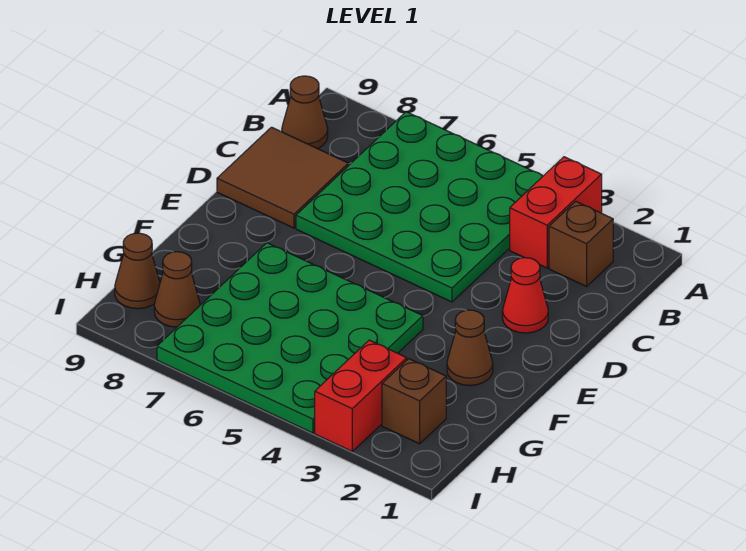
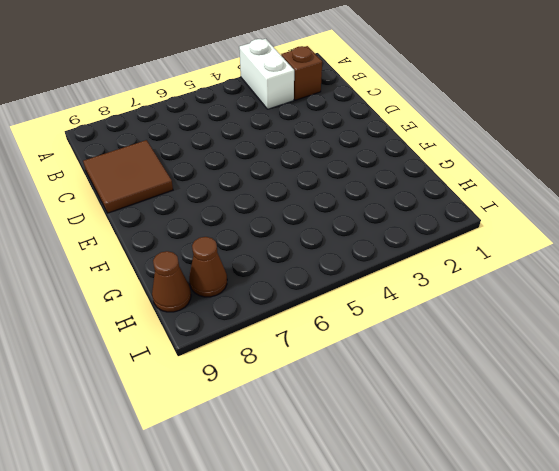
white 1x2 brick [239,39,294,109] -> red 1x2 brick [510,157,602,268]
none -> green 4x4 plate [296,112,543,302]
none -> brown 1x1 cone [282,76,328,149]
none -> red 1x1 cone [502,258,548,333]

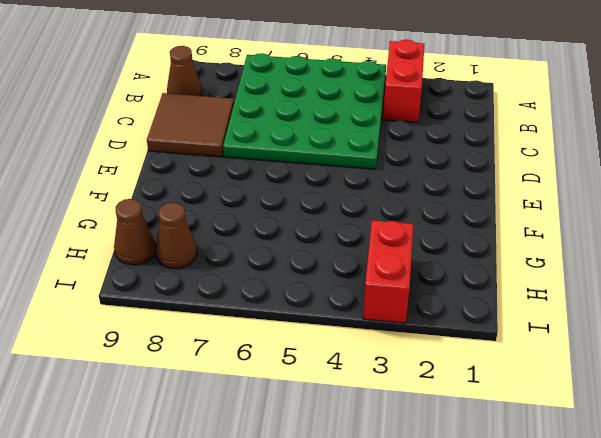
none -> brown 1x1 brick [549,201,613,286]
none -> red 1x1 cone [502,258,548,333]
none -> brown 1x1 cone [447,310,493,386]

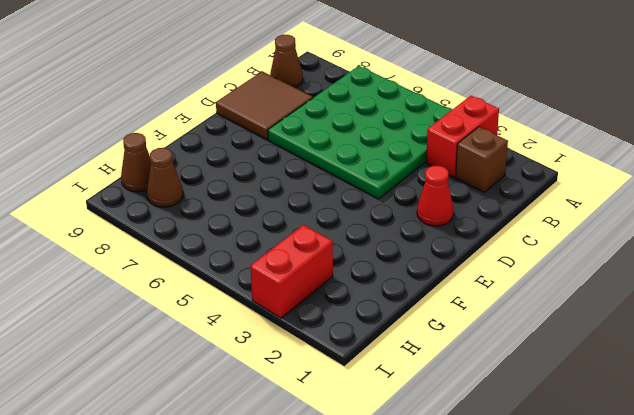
none -> brown 1x1 cone [447,310,493,386]
none -> green 4x4 plate [157,243,423,433]
none -> brown 1x1 brick [382,359,446,444]

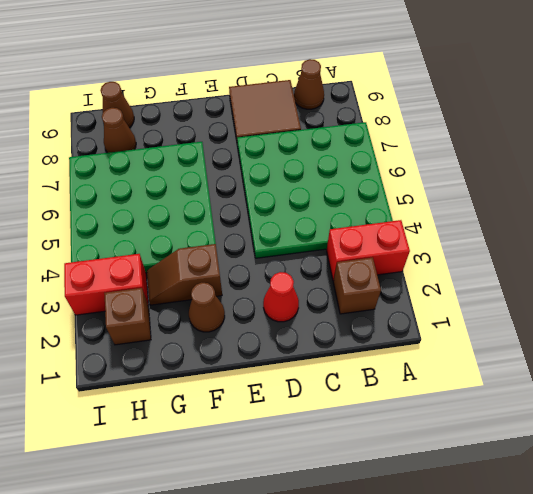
brown 1x2 slope [147,244,222,305] -> none

